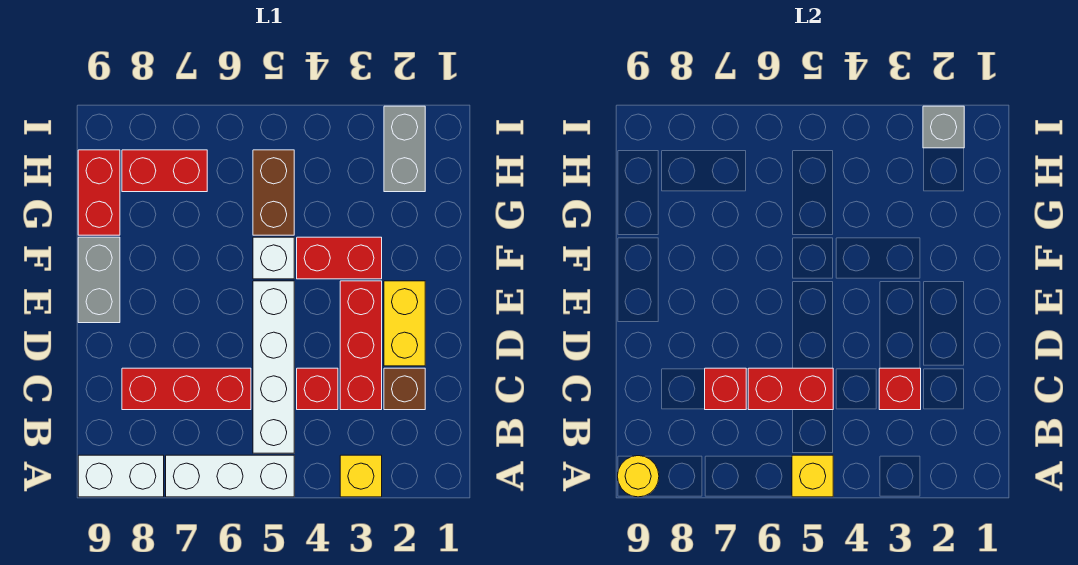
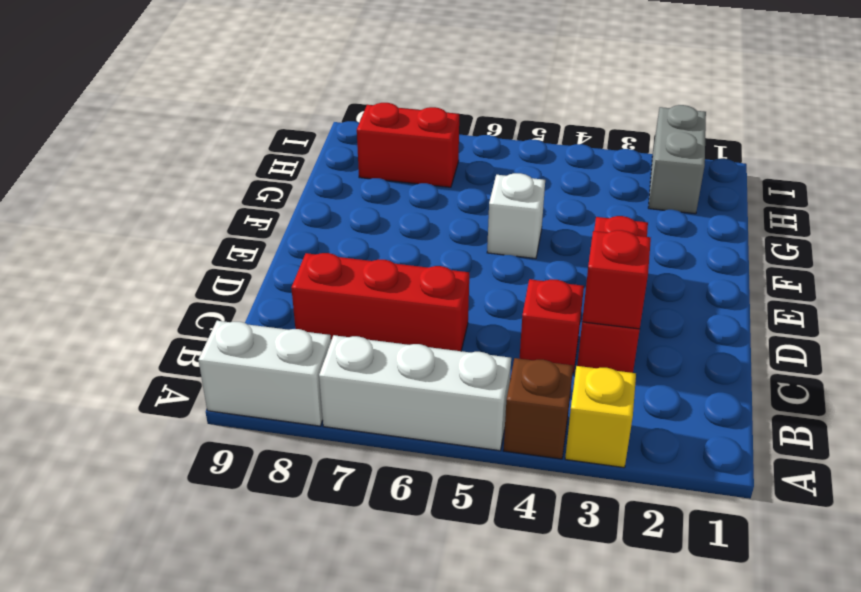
brown 1x1 brick [503,358,573,459] -> brown 1x1 brick moved to [384,368,425,410]
none -> white 1x4 brick [253,281,294,453]
none -> yellow 1x2 brick [384,281,425,366]
none -> grey 1x2 brick [78,237,120,323]

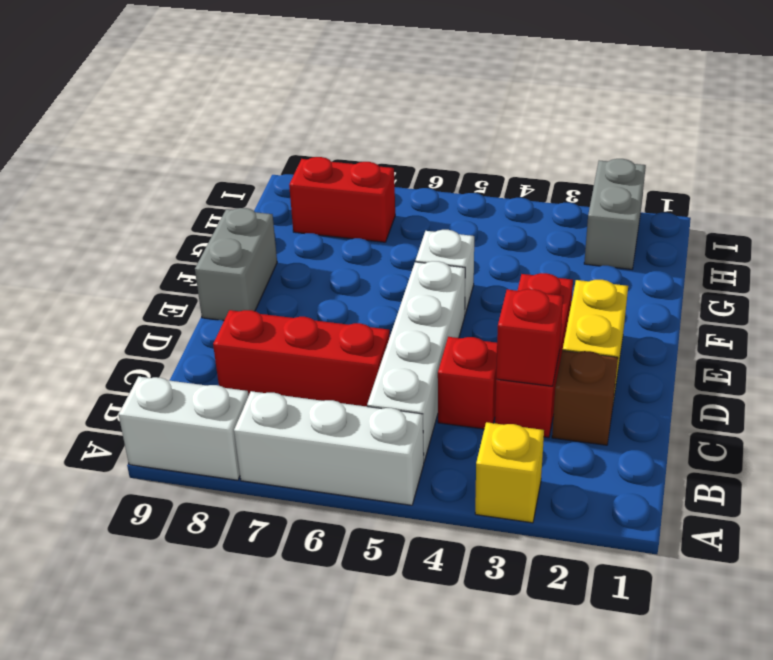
none -> red 1x2 brick [297,237,382,279]
none -> brown 1x2 brick [253,150,294,235]
none -> red 1x2 brick [78,150,120,235]

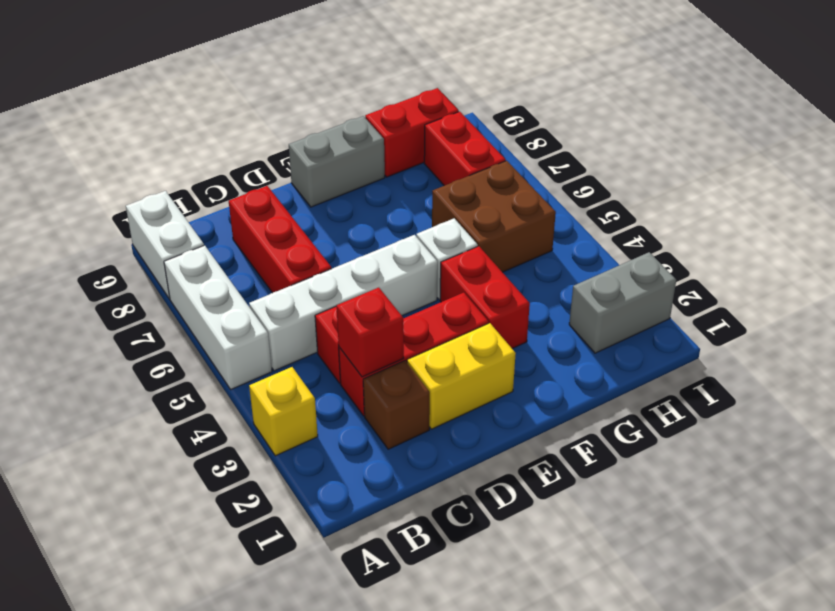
brown 2x2 brick [432,161,556,272] -> brown 1x2 brick [253,150,294,235]
none -> yellow 1x1 brick [792,455,833,497]
none -> yellow 1x1 round brick [617,456,659,497]
none -> red 1x2 brick [748,368,833,410]

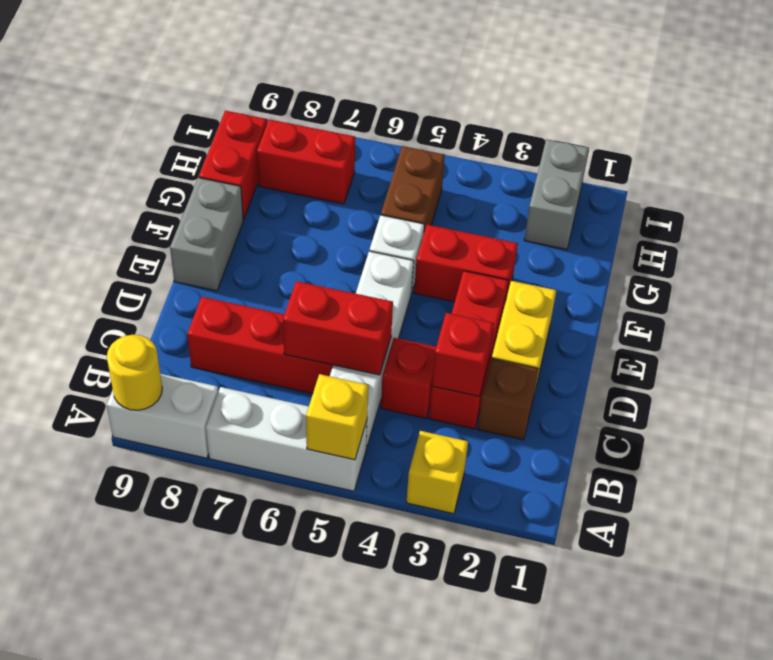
none -> red 1x1 brick [705,368,746,410]
none -> grey 1x1 brick [923,106,964,148]

